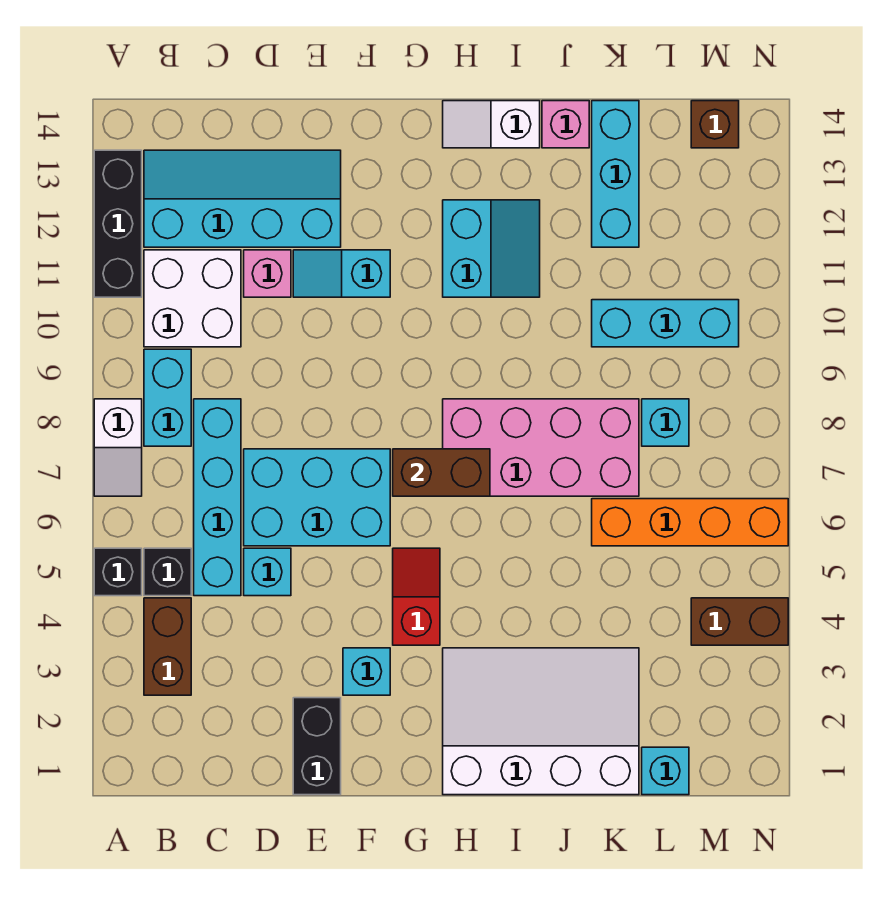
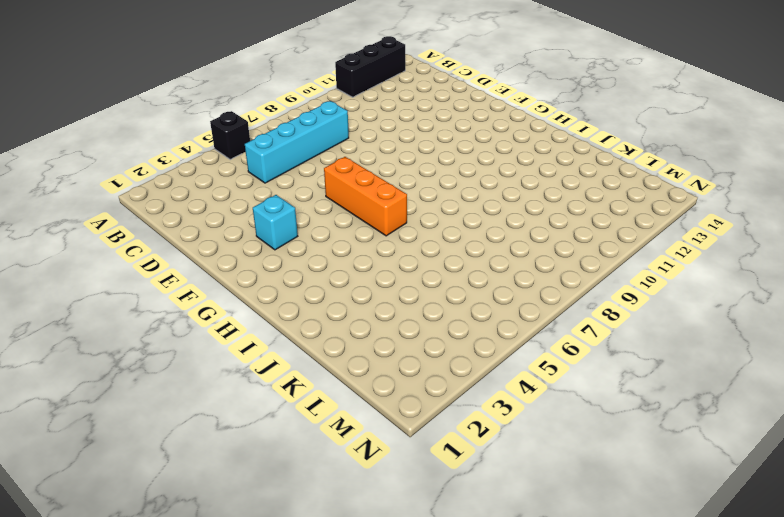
orange 1x3 brick [324,157,407,236] -> cyan 2x3 brick [244,449,390,546]
none -> white 1x2 slope [94,399,142,496]
none -> brown 1x2 brick [144,598,191,695]
none -> black 1x1 brick [144,548,191,596]

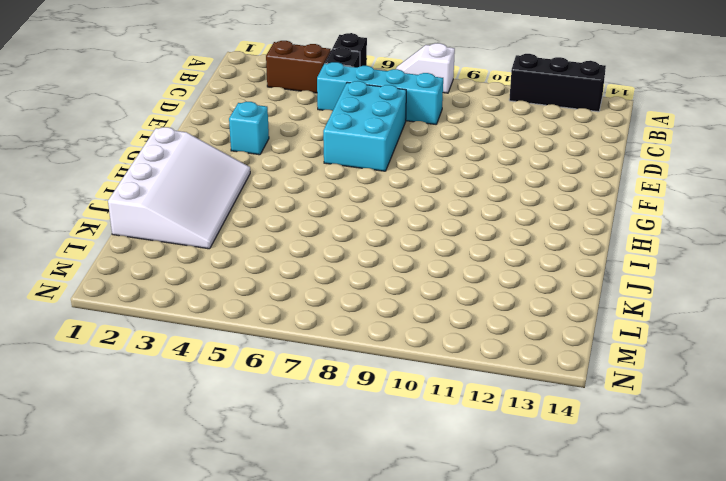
none -> cyan 1x2 brick [144,349,191,446]
none -> white 2x2 brick [144,250,241,347]
none -> cyan 2x4 slope [144,150,341,247]

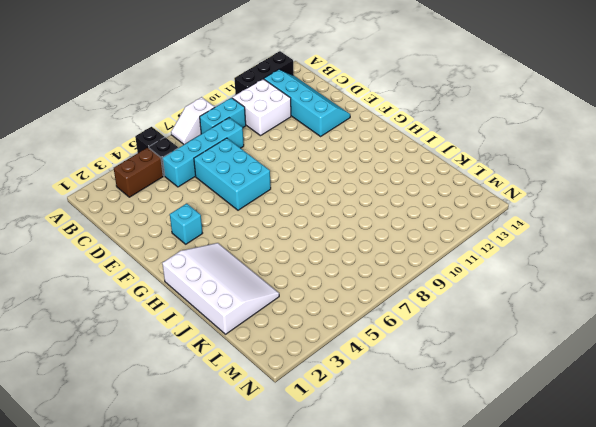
none -> cyan 1x1 brick [244,548,291,596]
none -> pink 1x1 brick [244,250,291,297]
none -> black 1x2 brick [293,698,341,795]

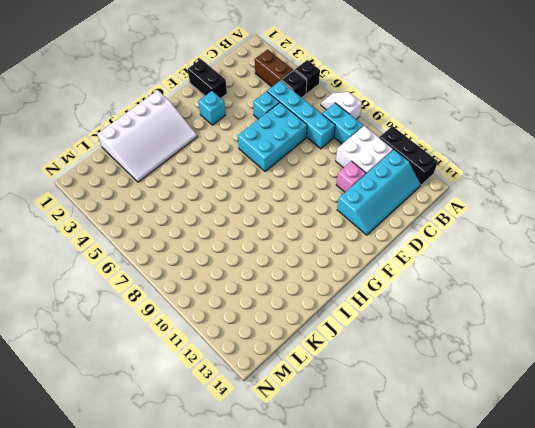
none -> cyan 1x2 slope [293,250,390,297]
none -> red 1x2 slope [393,548,440,645]
none -> pink 2x4 brick [443,399,639,496]

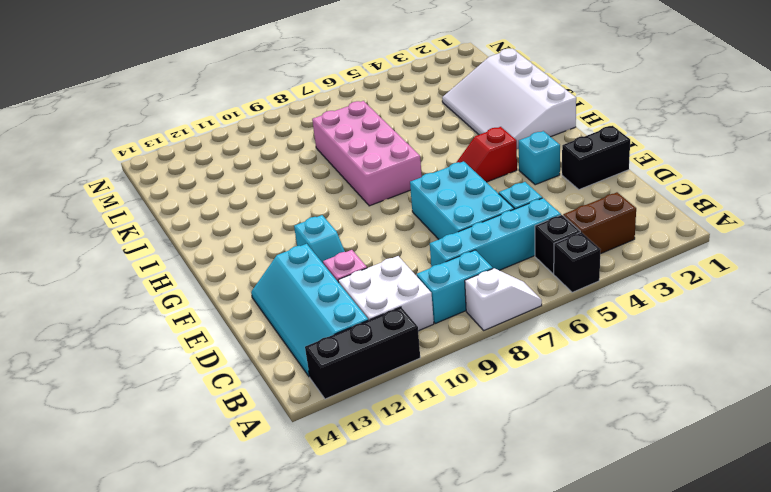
none -> cyan 2x2 slope [443,200,540,297]
none -> white 1x2 slope [443,101,540,148]
none -> pink 1x1 brick [542,101,589,148]

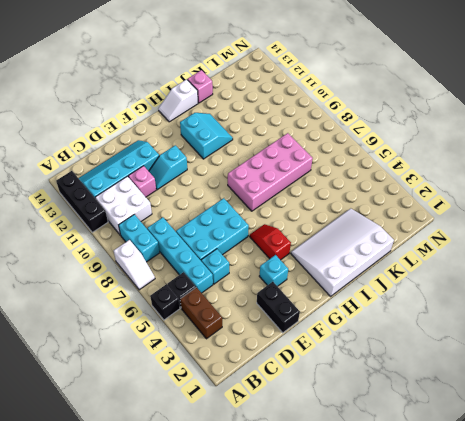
none -> orange 1x4 brick [592,499,788,546]
none -> cyan 1x3 brick [592,300,739,347]
none -> cyan 1x3 brick [592,101,639,247]

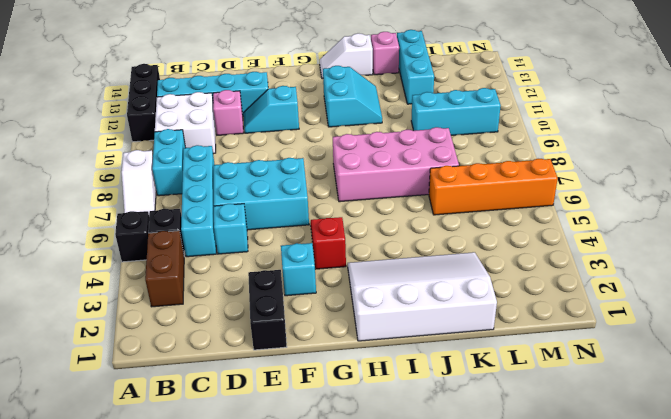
none -> cyan 1x1 brick [642,747,689,795]
none -> cyan 1x1 brick [642,399,689,446]
none -> brown 1x2 brick [691,598,788,645]

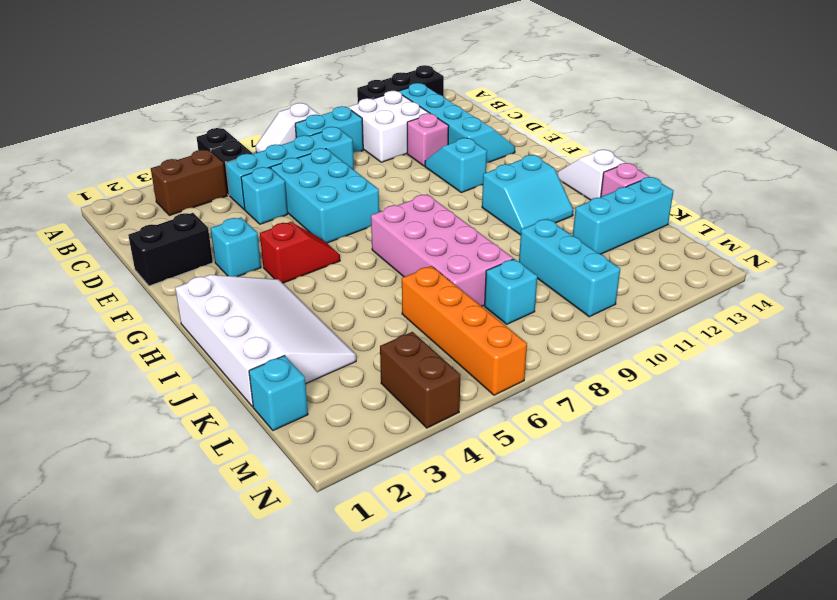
none -> brown 1x1 brick [691,101,739,148]
none -> brown 1x2 brick [393,449,490,496]

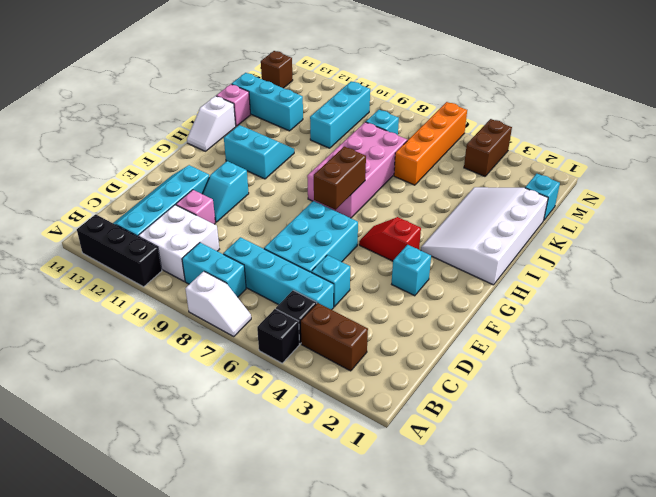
none -> black 1x2 brick [293,698,341,795]

